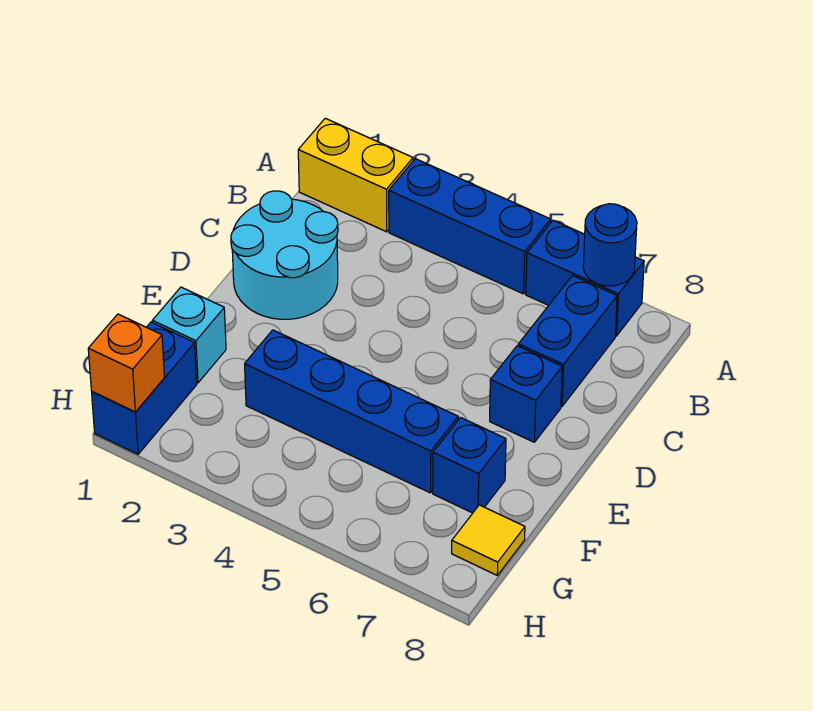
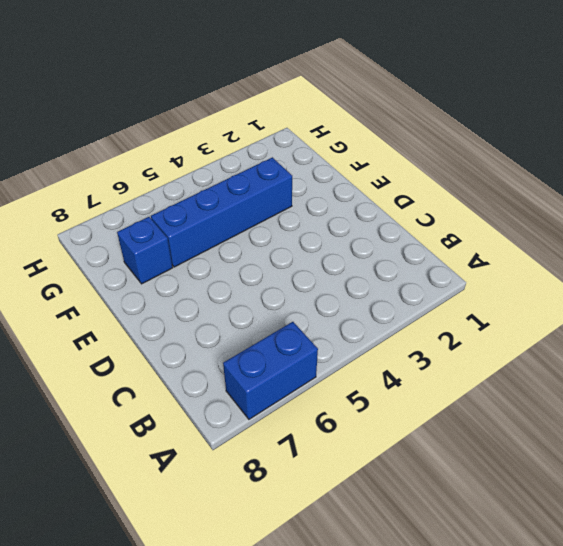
none -> yellow 1x2 brick [298,118,413,232]
none -> blue 1x3 brick [389,159,551,294]
none -> blue 1x2 brick [518,276,617,406]

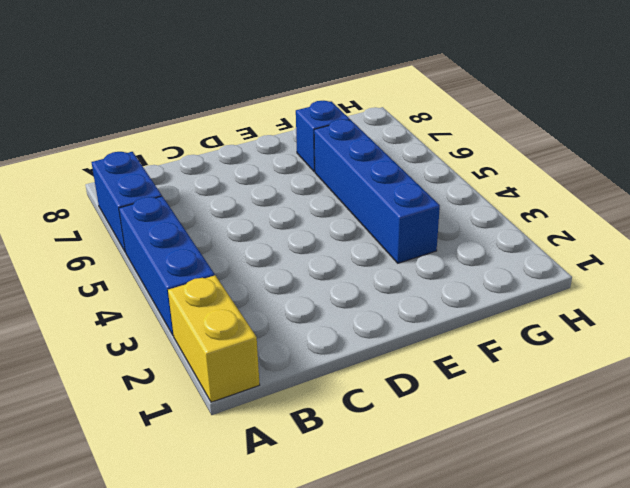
none -> blue 1x2 brick [518,276,617,406]
none -> cyan 2x2 round brick [231,191,338,319]
none -> blue 1x1 brick [490,346,562,442]

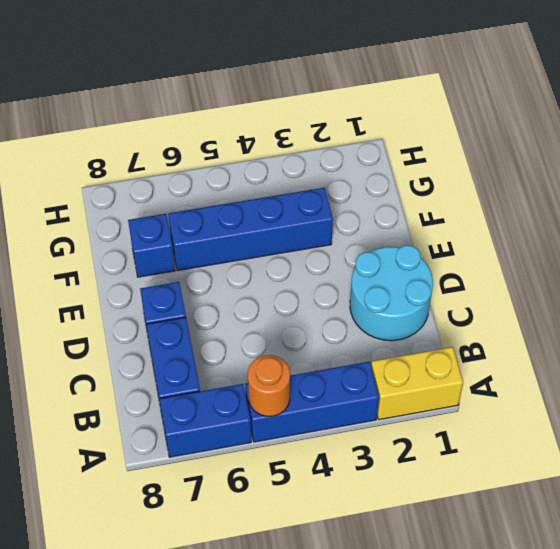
orange 1x1 round brick [248,355,290,416] -> none
none -> cyan 1x1 brick [152,287,226,383]
none -> blue 1x2 brick [92,322,197,454]
none -> yellow 1x1 tile [452,505,525,575]

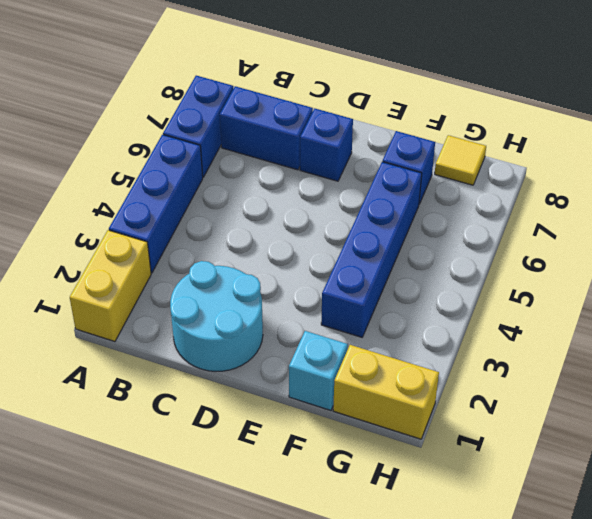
yellow 1x2 brick [333,345,439,439] -> blue 1x2 brick [92,322,197,454]
none -> blue 1x1 round brick [583,204,637,286]
none -> orange 1x1 brick [88,314,164,412]

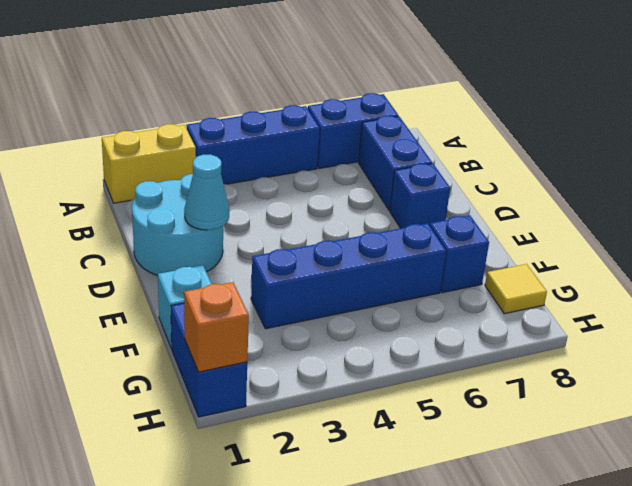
cyan 1x1 cone [184,154,230,230] -> none
none -> blue 1x1 round brick [583,204,637,286]

